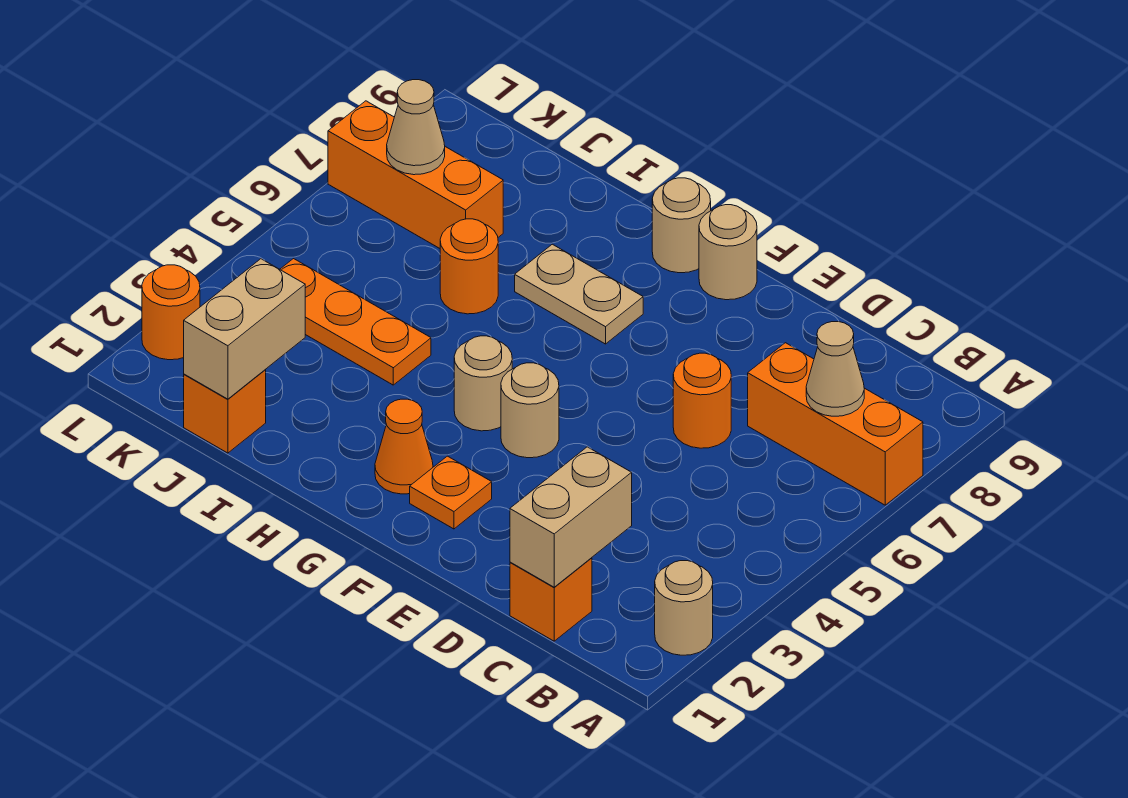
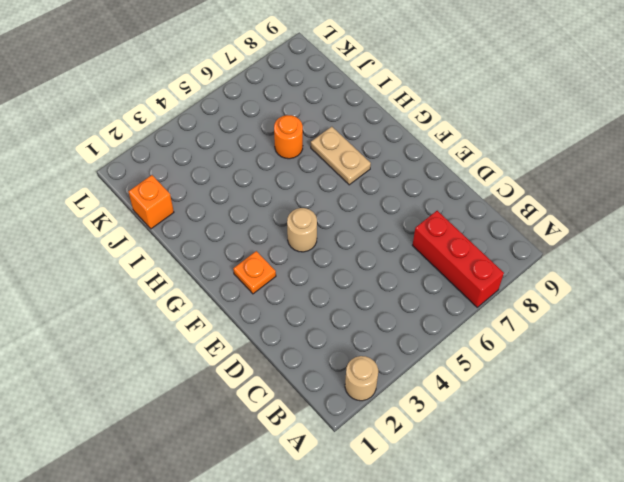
red 1x3 brick [412,211,504,307] -> orange 1x3 brick [748,343,923,505]
none -> orange 1x1 brick [510,558,592,641]
none -> orange 1x1 round brick [673,353,731,448]
none -> tan 1x1 round brick [699,205,757,300]

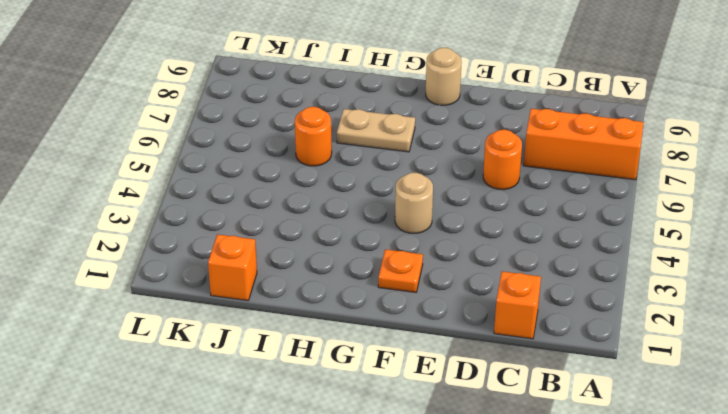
none -> tan 1x1 round brick [655,561,713,655]
none -> orange 1x1 cone [375,399,433,494]
none -> tan 1x1 round brick [454,336,512,431]

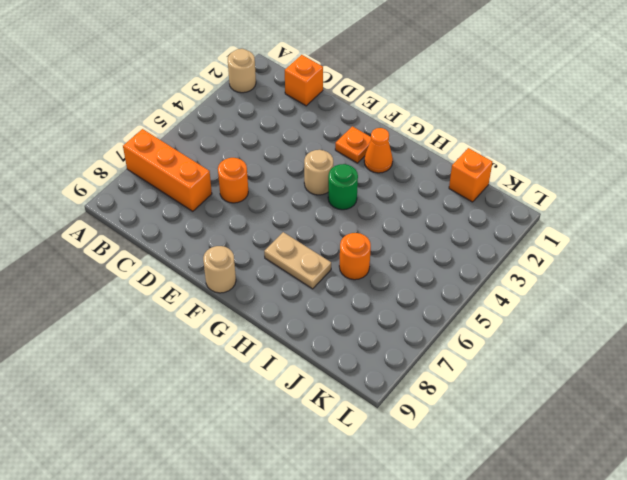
green 1x1 round brick [328,164,358,210] -> tan 1x1 round brick [454,336,512,431]
none -> tan 1x1 round brick [652,178,711,273]
none -> orange 1x3 plate [280,259,431,385]
none -> orange 1x3 brick [328,101,503,248]

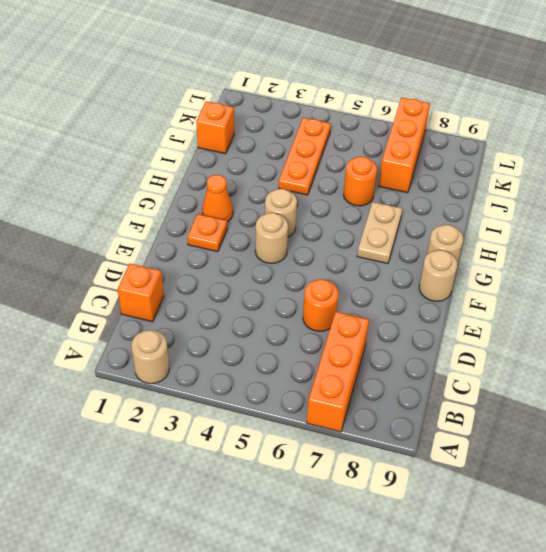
none -> orange 1x1 round brick [142,265,200,360]
none -> tan 1x1 cone [806,322,864,416]
none -> tan 1x2 brick [510,447,632,587]

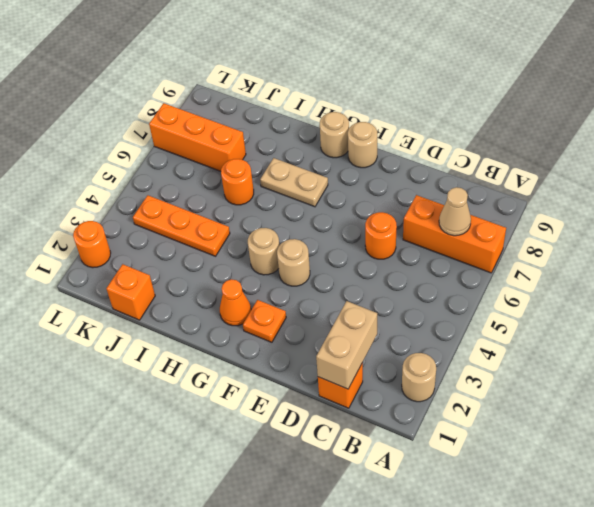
none -> tan 1x2 brick [184,259,305,399]
none -> tan 1x1 cone [387,80,445,175]

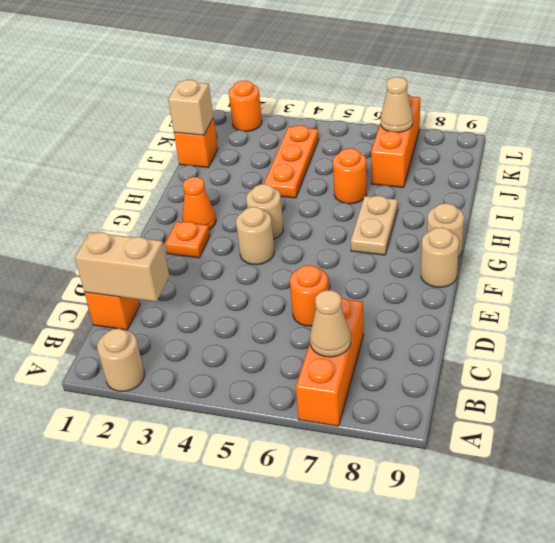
tan 1x1 brick [168,80,213,135] -> tan 1x2 brick [184,259,305,399]

